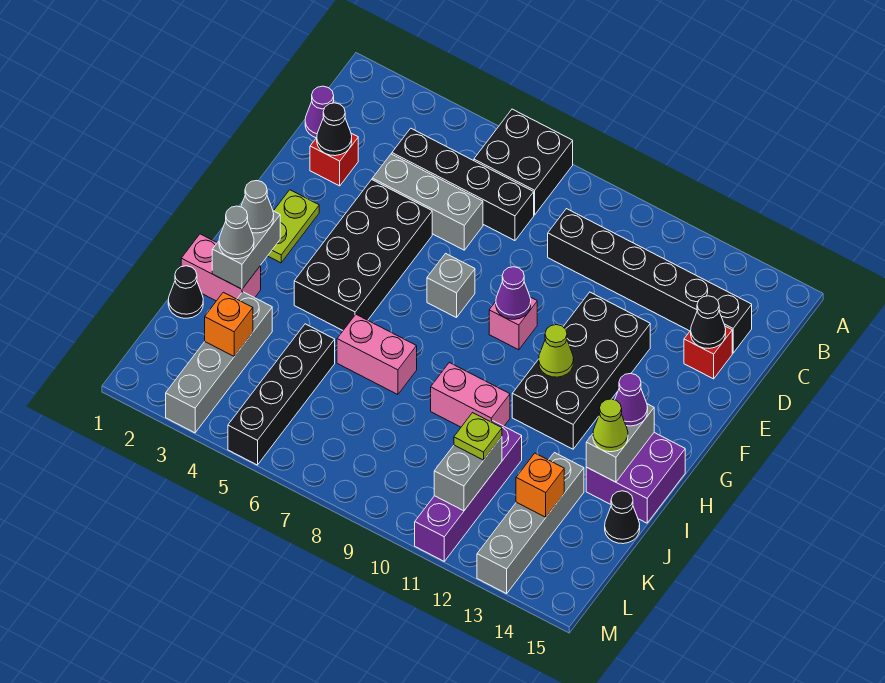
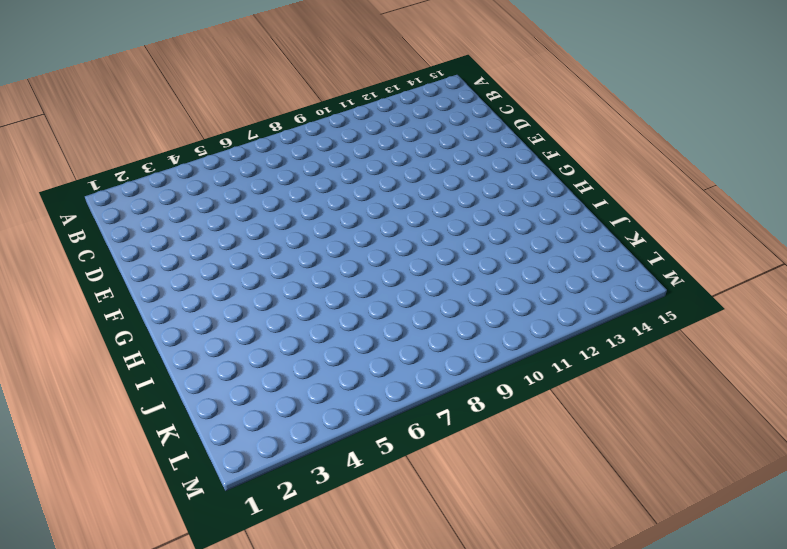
none -> black 2x2 brick [474,109,573,215]
none -> purple 1x1 cone [305,86,334,138]
none -> black 1x4 brick [392,128,534,241]
none -> black 1x6 brick [548,209,752,353]

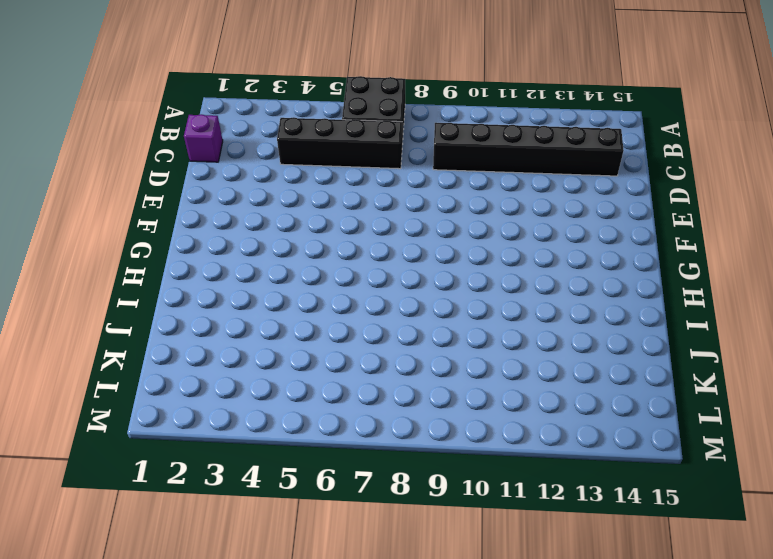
purple 1x1 brick [184,114,223,162] -> purple 1x1 cone [305,86,334,138]
none -> red 1x1 brick [310,133,358,186]
none -> grey 1x3 brick [372,154,483,250]
none -> red 1x1 brick [684,326,732,379]
none -> black 2x4 brick [294,180,432,330]

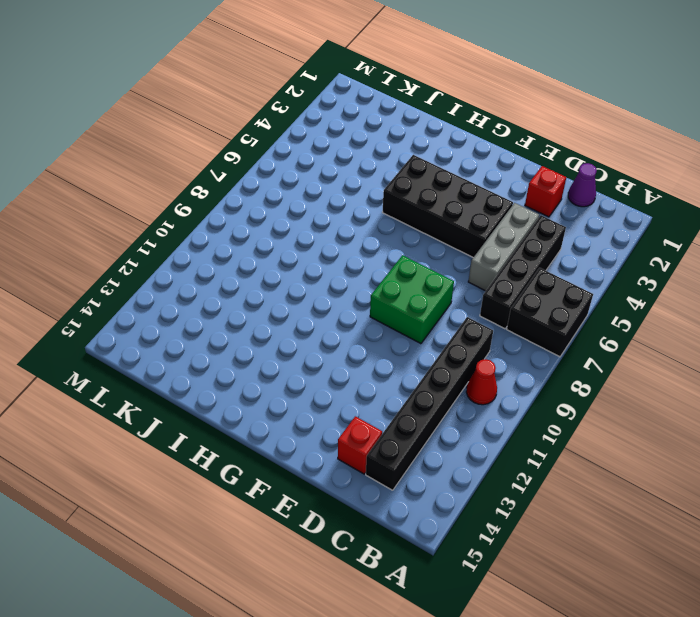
red 1x1 cone [466,359,497,405] -> none
green 2x2 brick [370,255,454,344] -> pink 1x1 brick [489,297,537,350]
none -> black 2x4 brick [512,292,650,449]
none -> lime 1x2 plate [268,190,319,263]
none -> grey 1x1 brick [427,253,475,318]
none -> purple 2x2 brick [586,433,685,523]

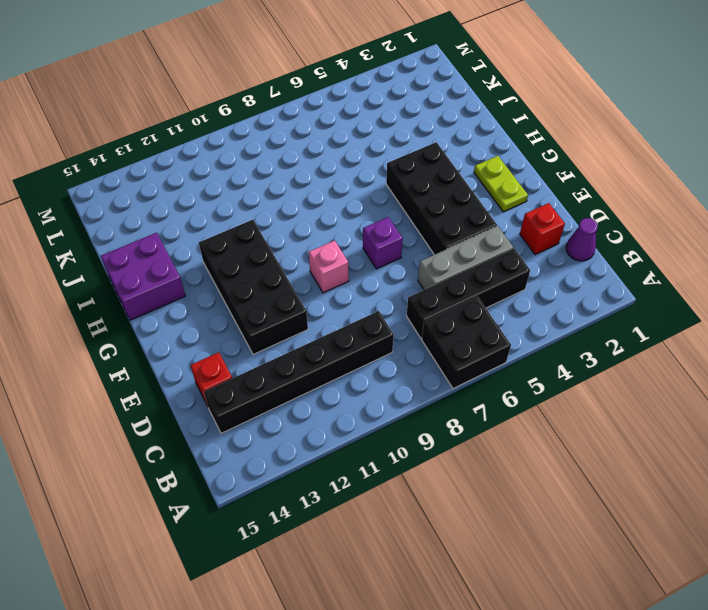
purple 1x1 brick [363,217,403,269] -> grey 1x1 brick [427,253,475,318]
none -> pink 1x2 brick [181,234,261,301]
none -> pink 1x2 brick [337,315,417,395]
none -> pink 1x2 brick [431,363,510,427]
none -> black 1x1 cone [168,266,203,318]

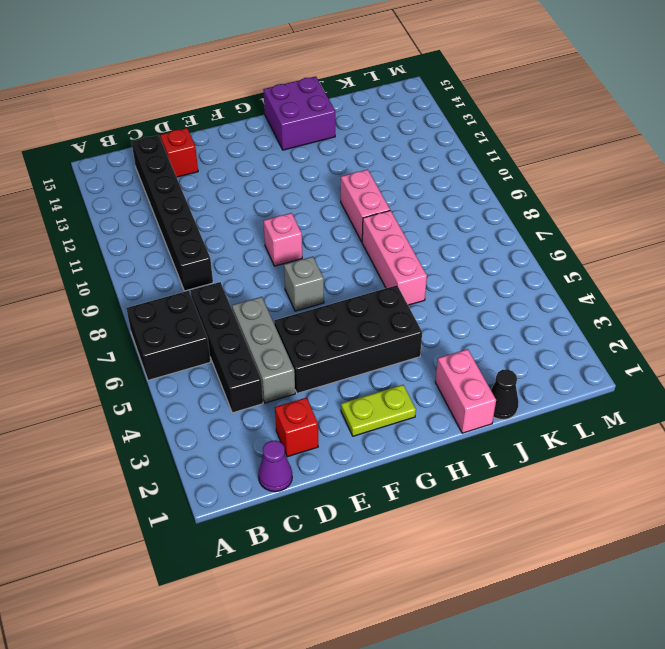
pink 1x3 brick [362,211,427,305] -> pink 1x2 brick [337,315,417,395]
none -> black 2x4 brick [512,292,650,449]
none -> grey 1x4 brick [166,292,272,433]
none -> black 1x4 brick [228,324,335,465]
none -> purple 1x4 brick [415,420,522,561]

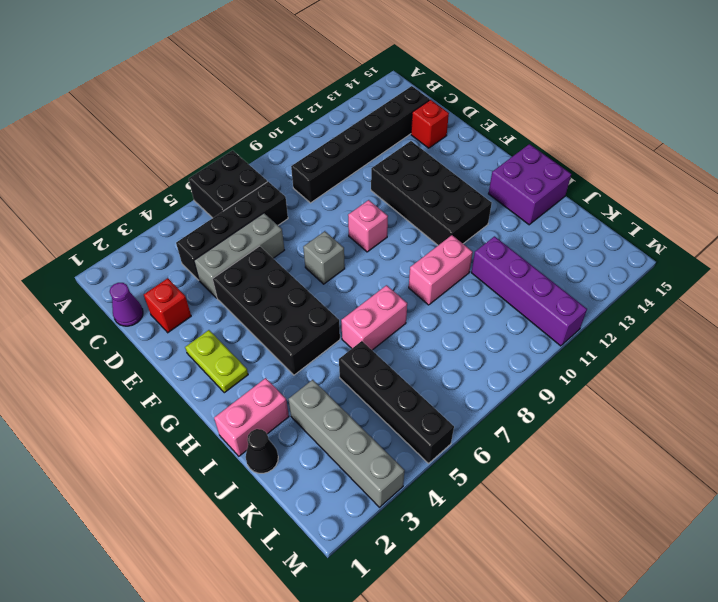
none -> grey 1x4 brick [477,453,584,594]
none -> black 1x1 cone [605,491,640,544]
none -> black 1x1 cone [317,103,352,156]
none -> black 1x1 cone [691,296,726,349]

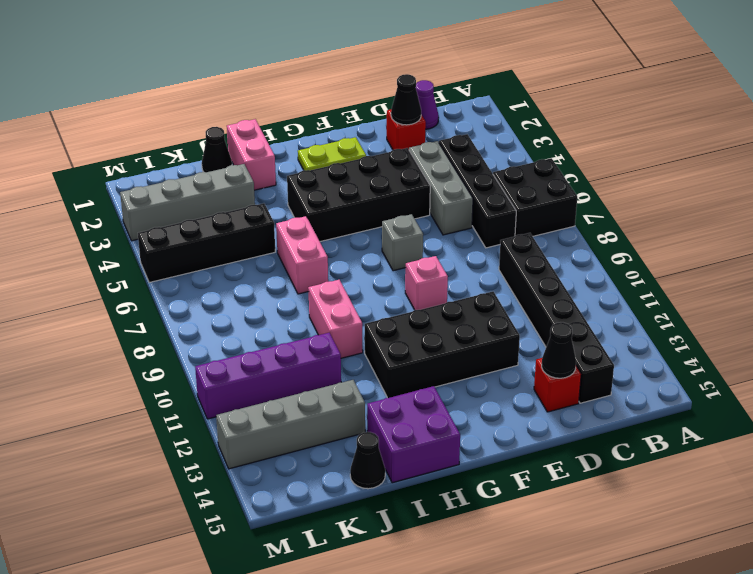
none -> purple 1x1 cone [496,267,531,319]
none -> lime 1x1 cone [539,325,574,377]
none -> grey 1x2 brick [212,211,280,289]
none -> grey 1x2 brick [586,404,654,482]

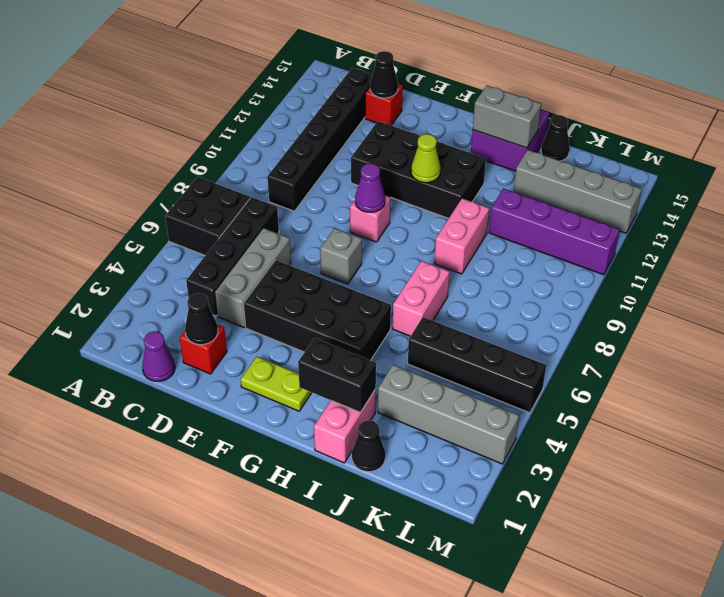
black 1x2 brick [298,338,376,413] -> grey 1x2 brick [212,211,280,289]
none -> orange 1x1 brick [205,292,253,356]
none -> grey 1x2 brick [434,437,502,511]
none -> orange 1x1 brick [516,453,564,517]
none -> grey 1x1 cone [241,181,274,233]

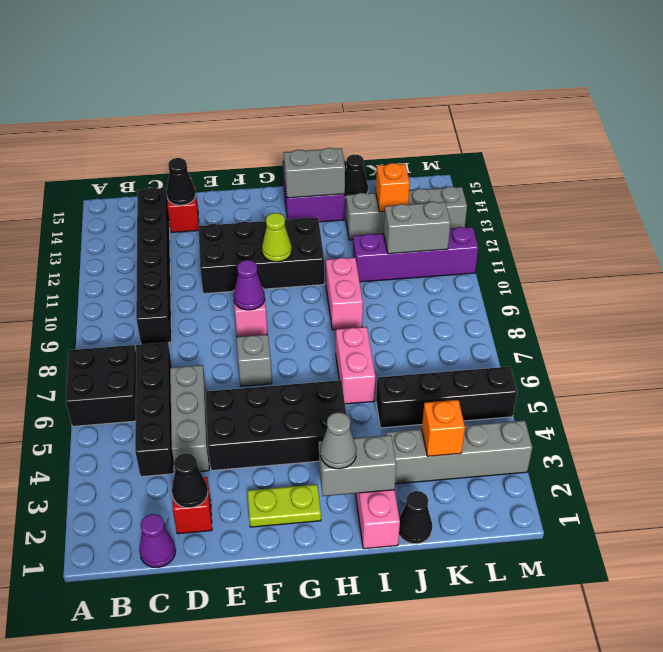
none -> purple 1x1 cone [615,373,648,426]
none -> grey 1x1 cone [219,206,254,259]
none -> lime 1x1 cone [593,399,628,452]
none -> lime 1x1 plate [454,413,502,460]

